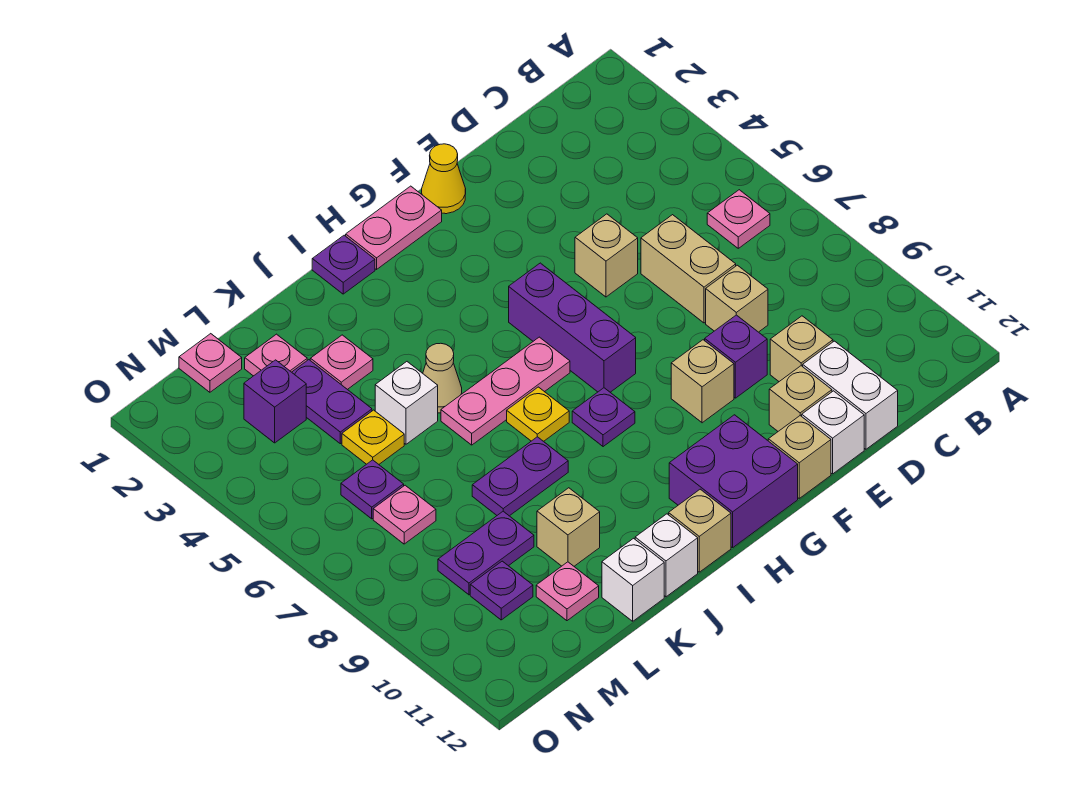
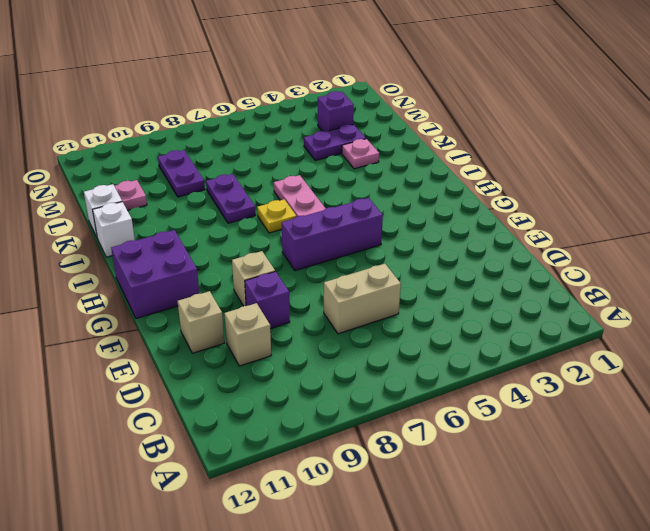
none -> pink 1x1 plate [707,190,770,248]
none -> tan 1x1 brick [706,265,768,332]
none -> white 1x2 brick [803,341,898,449]
none -> tan 1x1 brick [575,214,638,297]

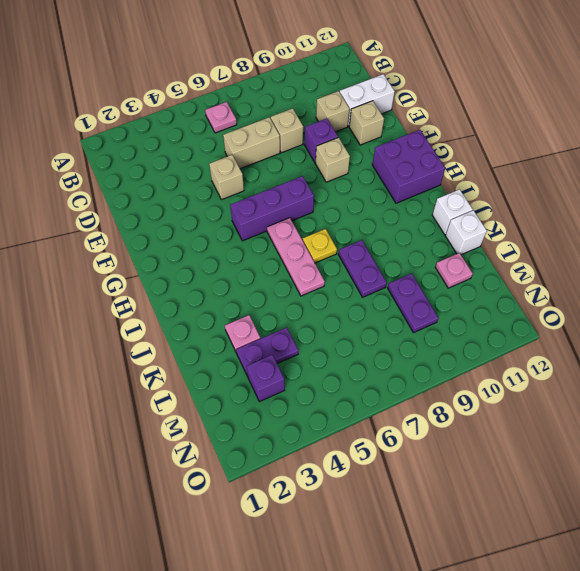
none -> white 1x1 brick [802,391,864,474]
none -> yellow 1x1 cone [422,144,466,214]
none -> tan 1x1 brick [768,416,831,498]
none -> pink 1x2 plate [346,186,442,269]

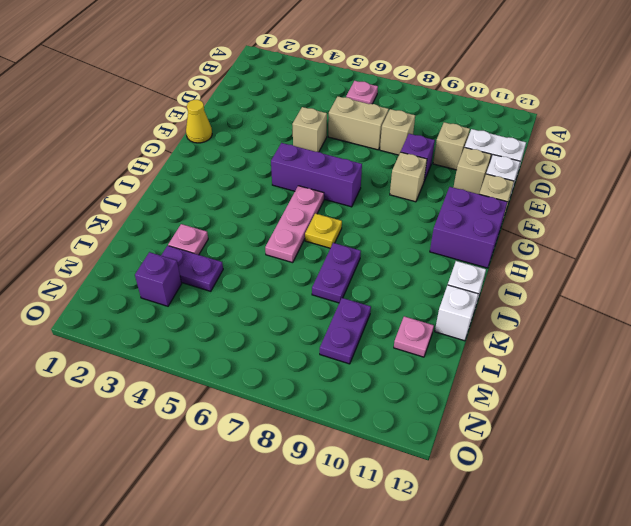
none -> pink 1x2 plate [346,186,442,269]
none -> purple 1x1 plate [572,388,635,447]
none -> purple 1x1 plate [312,235,375,294]
none -> tan 1x1 brick [669,489,731,572]

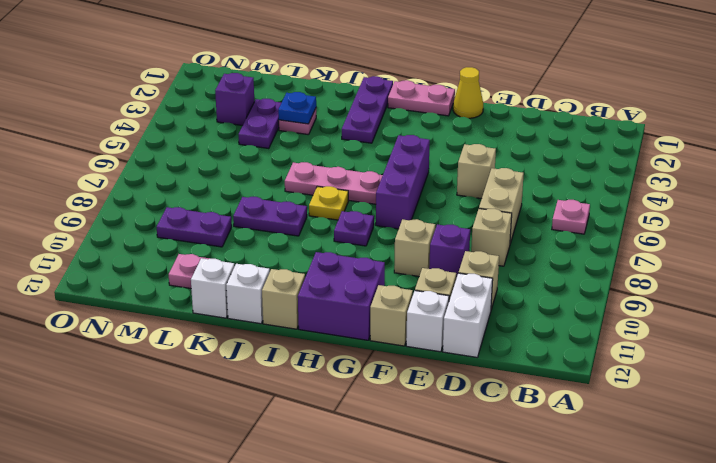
purple 1x3 plate [342,76,393,143] -> purple 1x1 plate [312,235,375,294]
blue 1x1 plate [278,92,316,124] -> none
none -> tan 1x1 cone [423,343,462,413]
none -> white 1x1 brick [375,362,438,444]
none -> tan 1x1 brick [537,488,600,566]
none -> pink 1x1 plate [245,334,307,376]

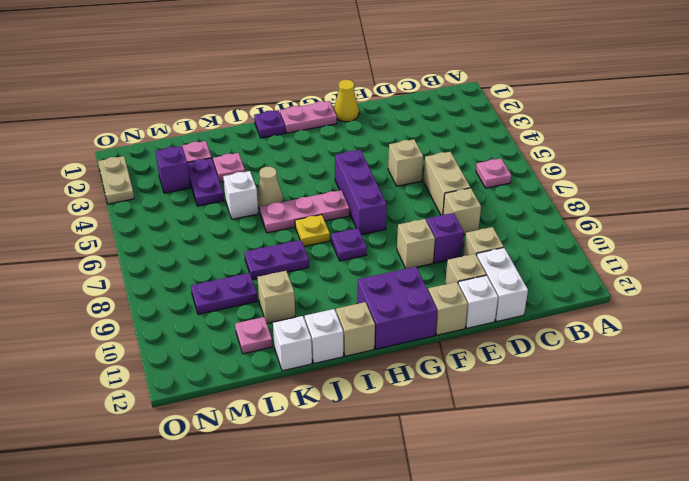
tan 1x2 plate [98,156,134,204] -> none
none -> yellow 1x1 plate [342,410,404,464]
none -> pink 1x1 plate [179,334,242,392]
none -> purple 1x1 plate [341,460,404,519]
none -> pink 1x1 plate [373,485,436,544]

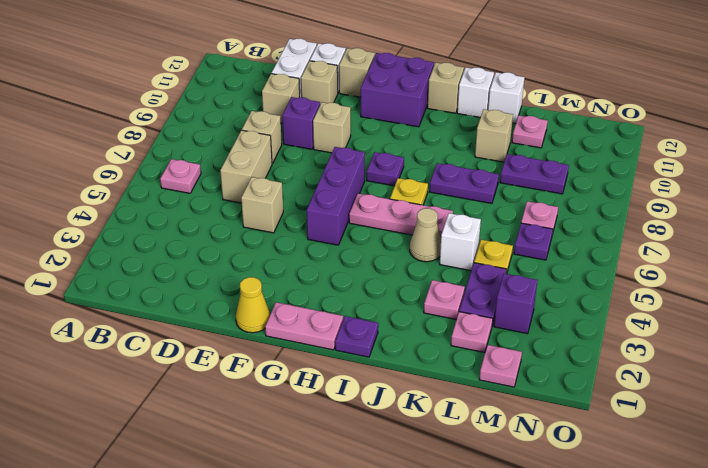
none -> purple 1x1 plate [470,561,533,620]

